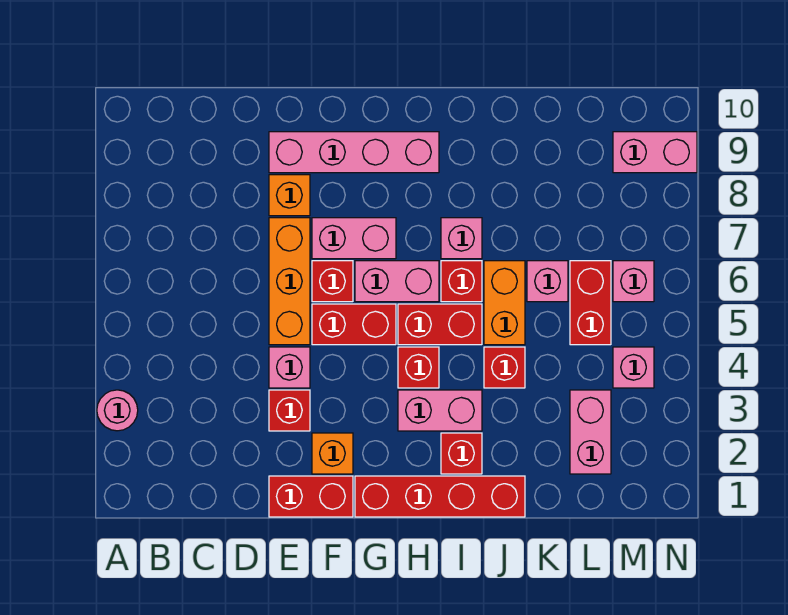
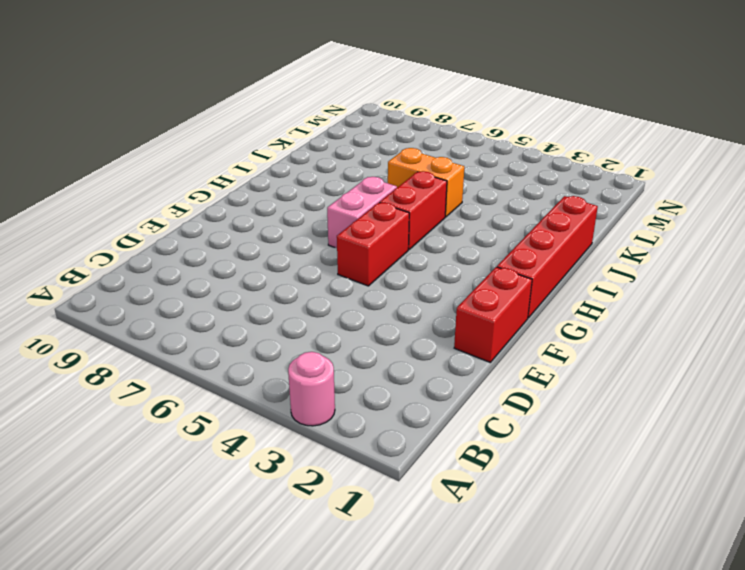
none -> red 1x1 brick [269,390,310,431]
none -> pink 1x1 brick [269,347,310,388]
none -> orange 1x3 brick [269,218,310,345]

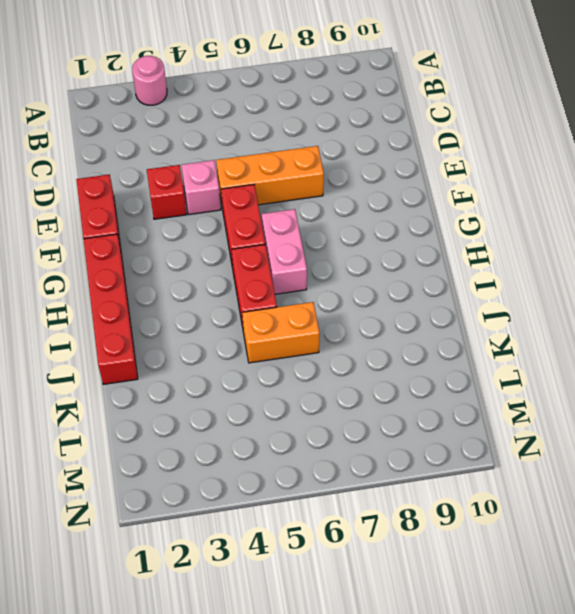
none -> orange 1x1 brick [269,175,310,216]
none -> pink 1x4 brick [269,132,439,173]
none -> orange 1x1 brick [312,433,353,474]

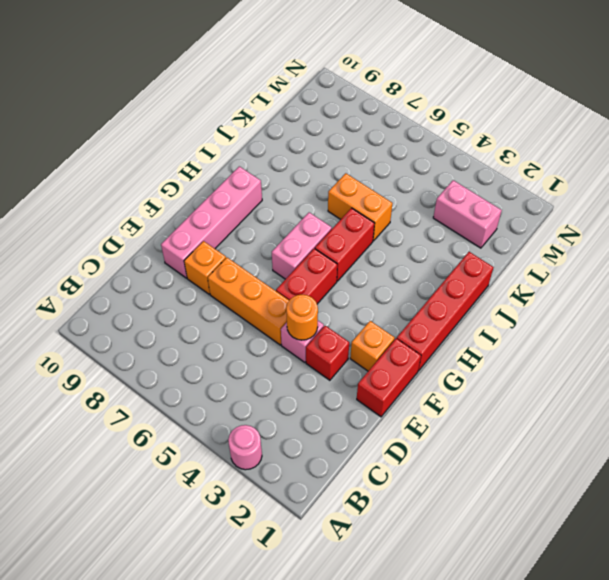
orange 1x1 round brick [286,295,318,340] -> none
none -> red 1x1 brick [312,261,353,302]
none -> pink 1x2 brick [312,218,396,259]
none -> pink 1x2 brick [398,390,482,431]

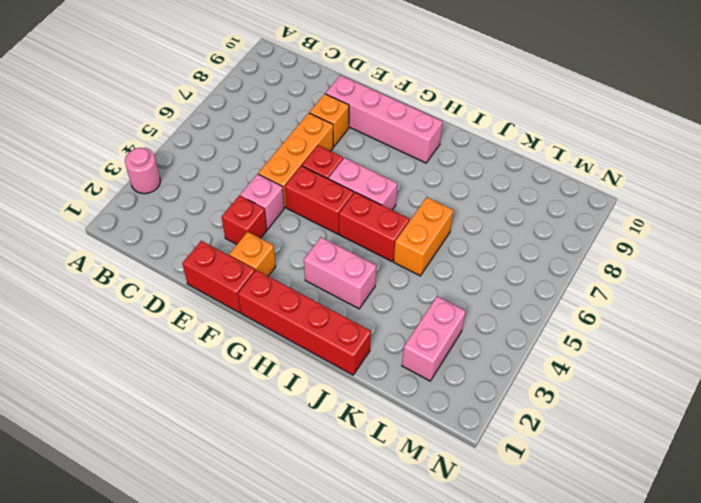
none -> pink 1x2 brick [312,218,396,259]
none -> red 1x1 brick [398,347,439,388]
none -> red 1x1 brick [441,433,482,474]

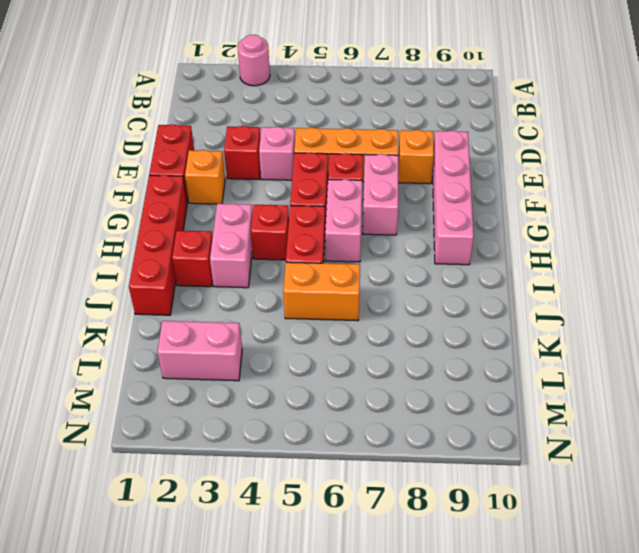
none -> red 1x1 brick [441,261,482,302]
none -> pink 1x1 brick [441,218,482,259]
none -> red 1x1 brick [484,347,525,388]

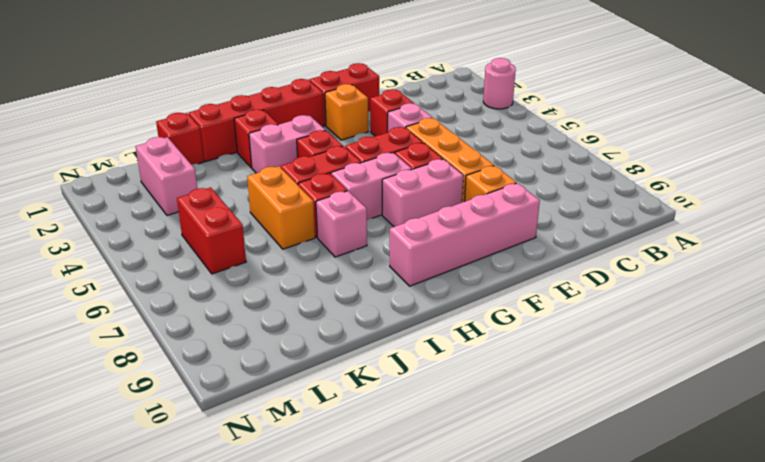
red 1x1 brick [156,113,204,164] -> red 1x1 brick moved to [484,347,525,388]
none -> pink 1x1 brick [527,261,568,302]
none -> pink 1x1 brick [613,347,654,388]
none -> pink 1x1 brick [613,261,654,302]

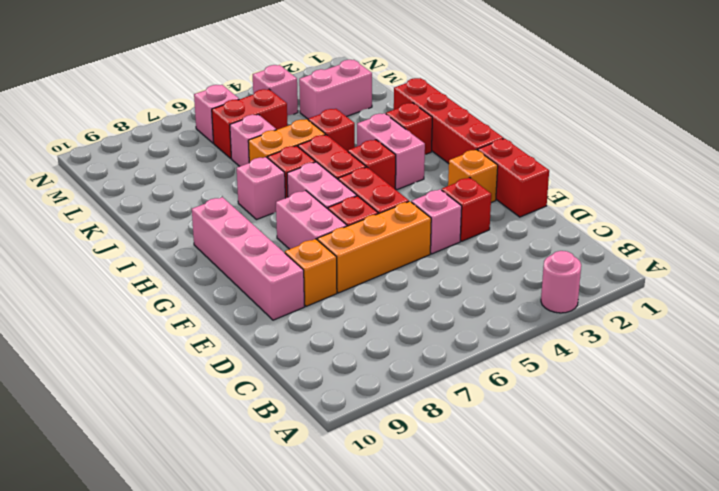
none -> pink 1x2 brick [613,132,697,173]

